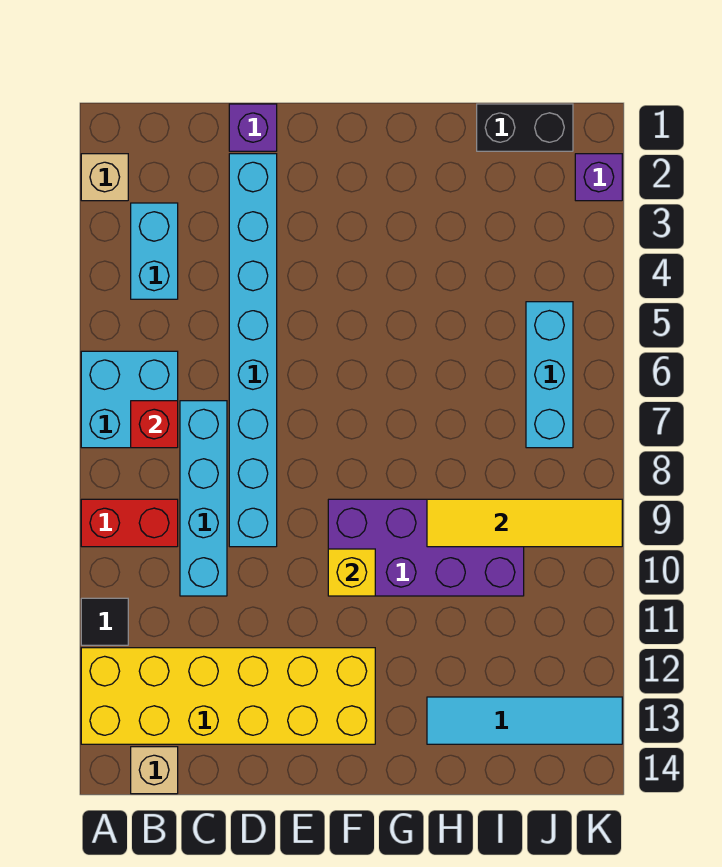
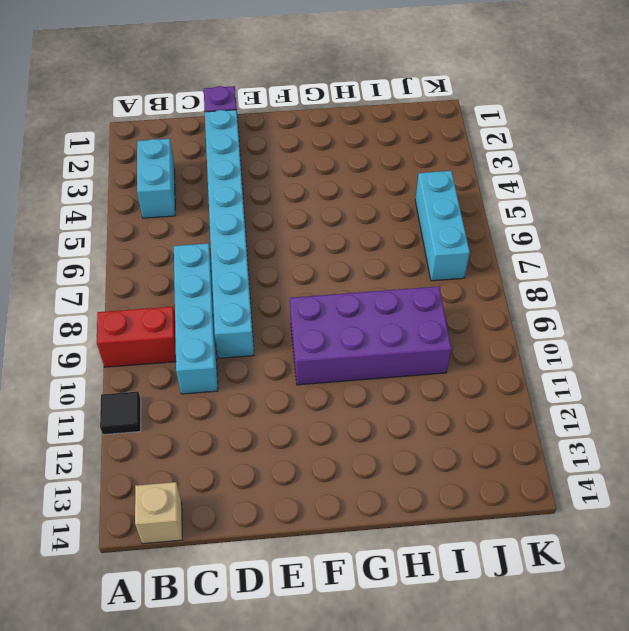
none -> tan 1x1 brick [81,154,128,201]
none -> cyan 2x2 brick [81,351,178,448]
none -> yellow 2x6 brick [81,648,375,744]

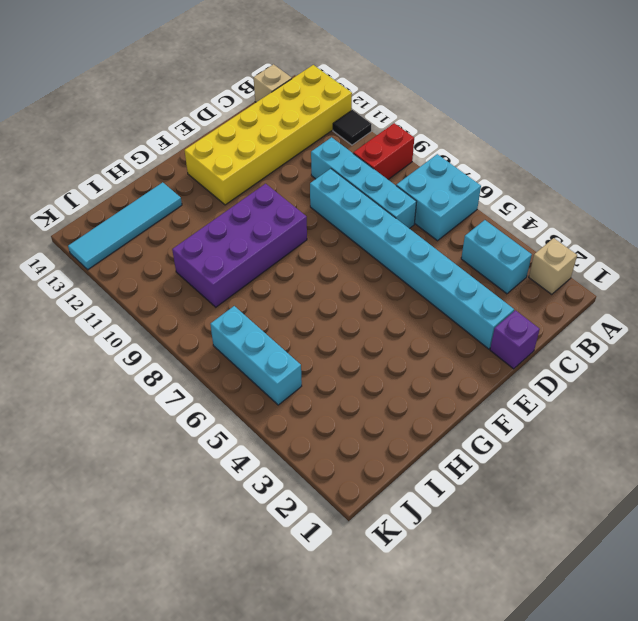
none -> black 1x2 brick [477,104,573,151]
none -> purple 1x1 brick [575,154,622,201]
none -> red 1x1 brick [131,401,178,448]

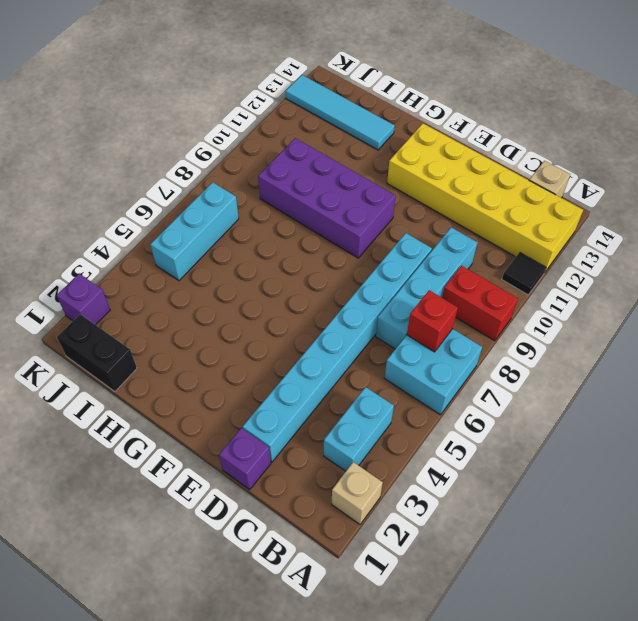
none -> yellow 1x1 brick [328,549,375,596]
none -> yellow 1x4 tile [427,499,622,547]

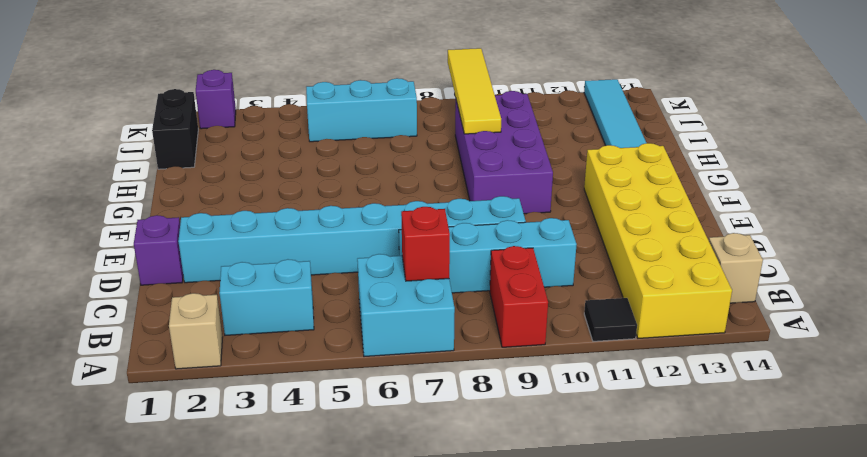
none -> yellow 1x1 brick [328,549,375,596]

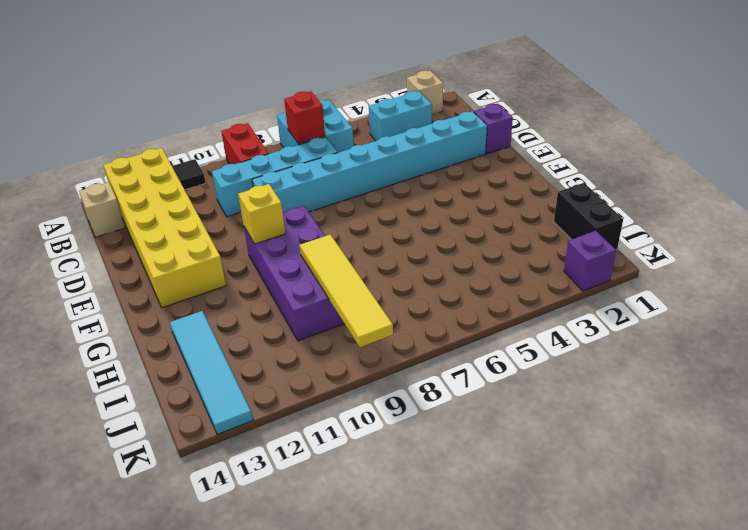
none -> cyan 1x3 brick [526,302,573,448]

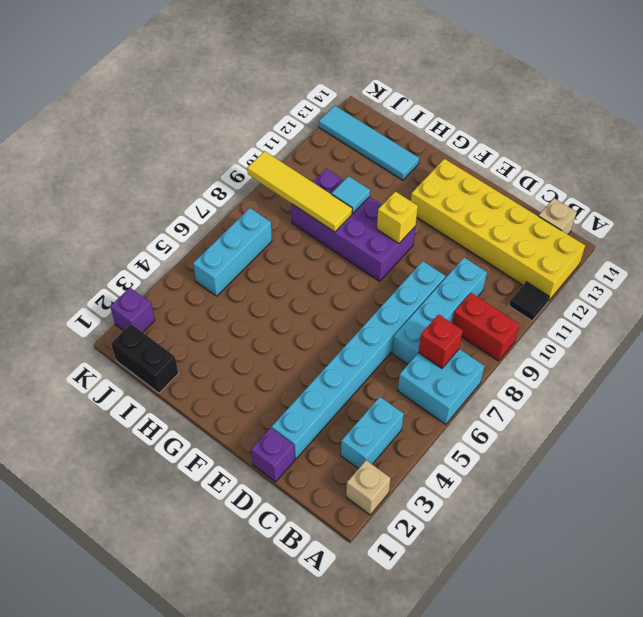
cyan 1x1 tile [332,176,370,213] -> none

